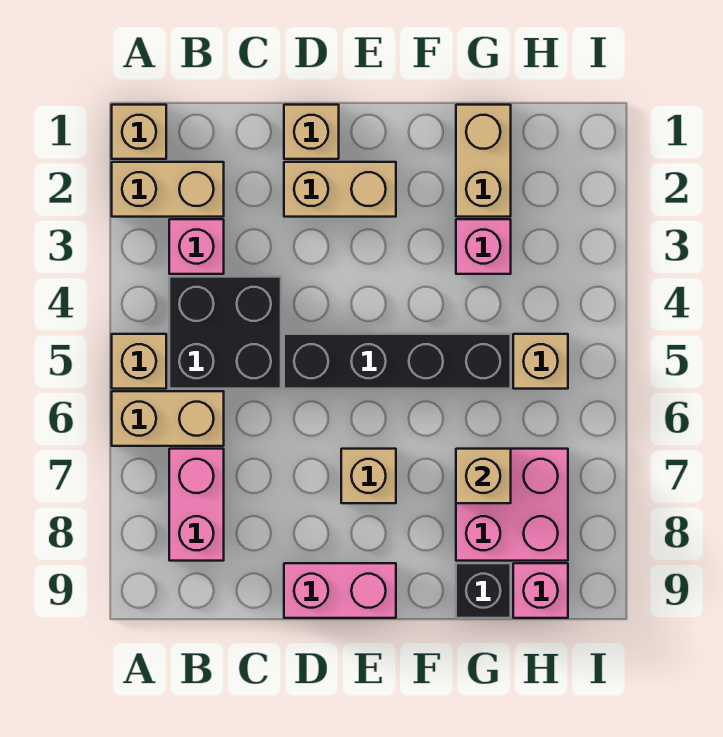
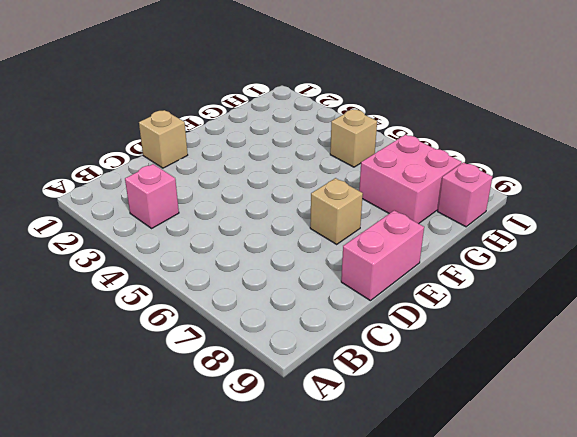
none -> tan 1x1 brick [112,105,166,159]
none -> tan 1x2 brick [112,162,224,217]
none -> tan 1x1 brick [112,334,166,389]

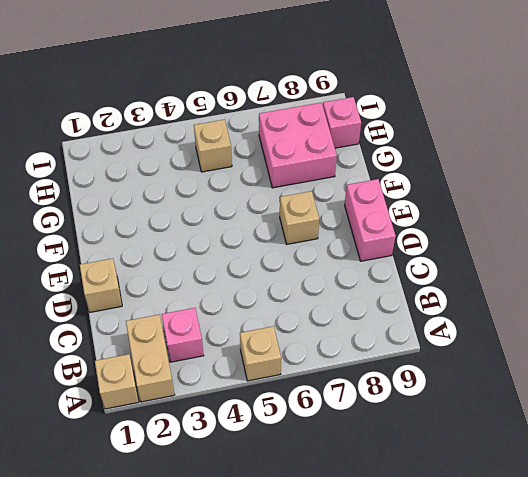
none -> tan 1x2 brick [112,391,224,446]
none -> black 2x2 brick [169,277,281,389]
none -> pink 1x2 brick [169,449,224,561]

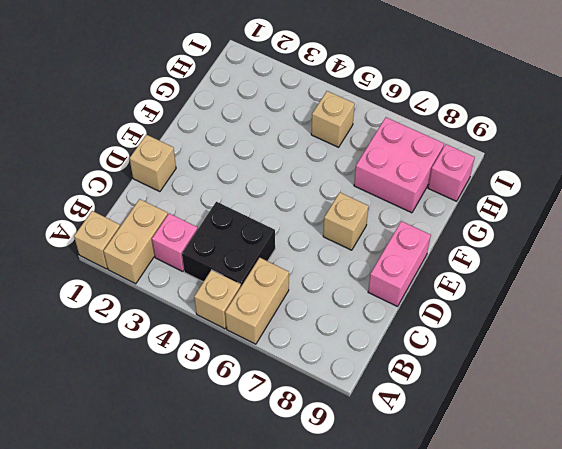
none -> pink 1x2 brick [169,449,224,561]
none -> tan 1x2 brick [284,162,396,217]
none -> black 1x4 brick [284,334,511,389]

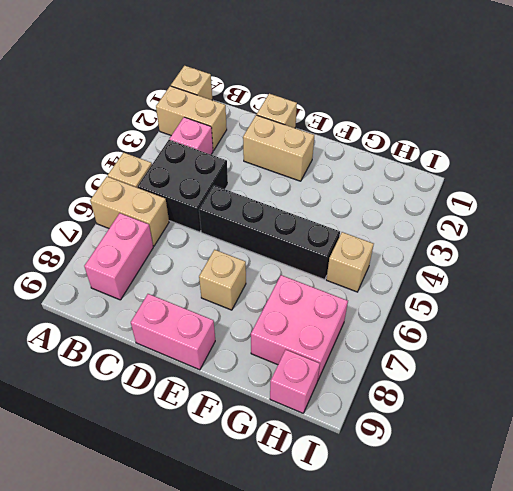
none -> tan 1x2 brick [456,105,511,217]
none -> pink 1x1 brick [456,219,511,274]
none -> black 1x1 brick [456,563,511,618]

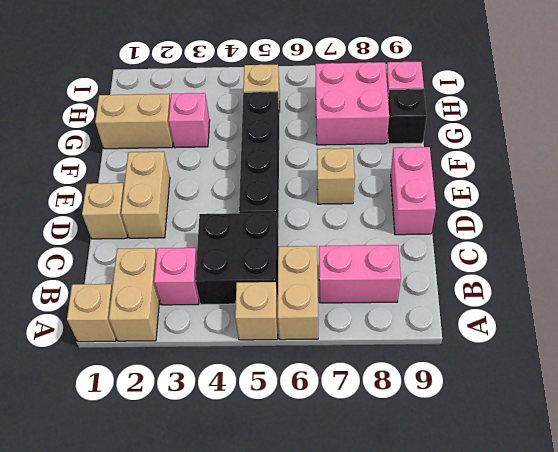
none -> tan 1x1 brick [456,449,511,503]

